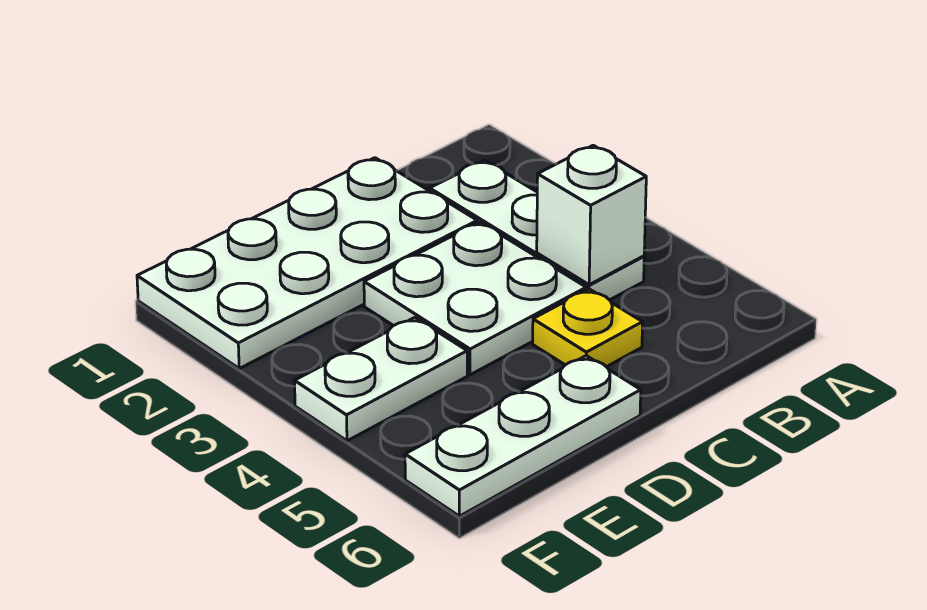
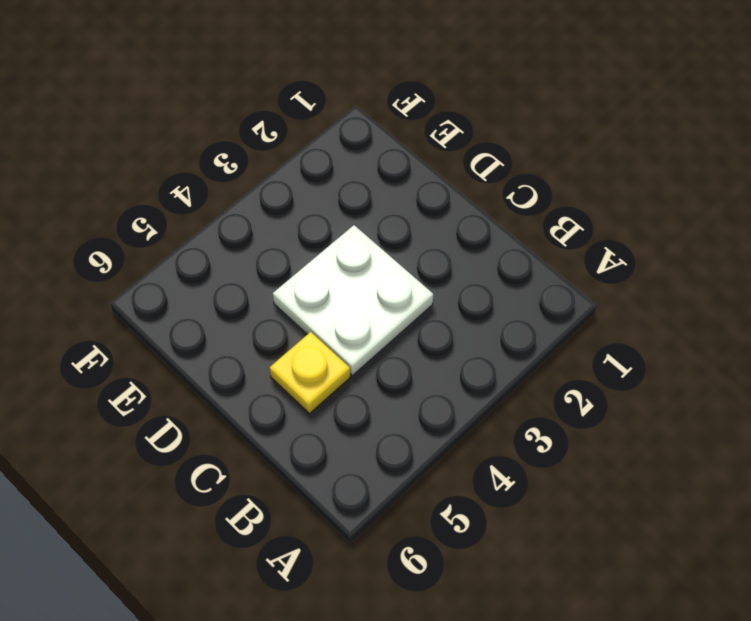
none -> white 1x3 plate [430,161,644,300]
none -> white 2x4 plate [137,158,477,368]

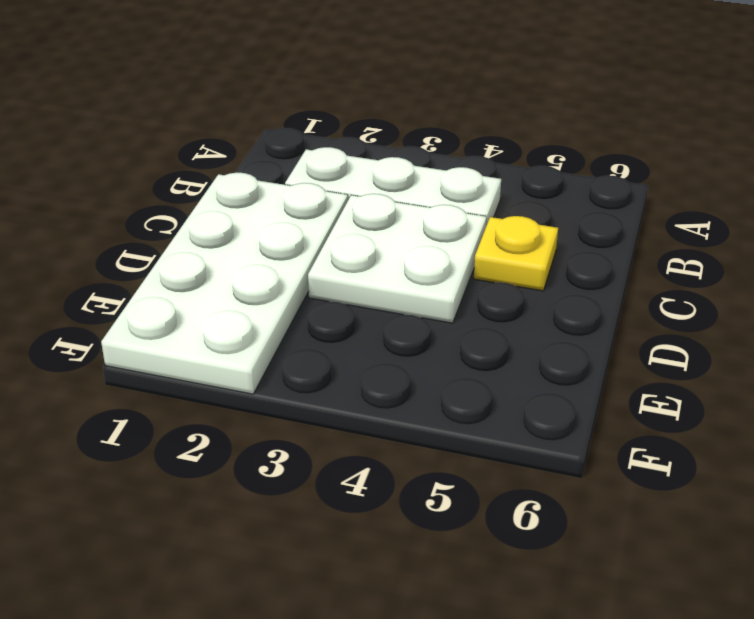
none -> white 1x3 plate [405,356,641,516]
none -> white 1x2 plate [295,318,467,441]

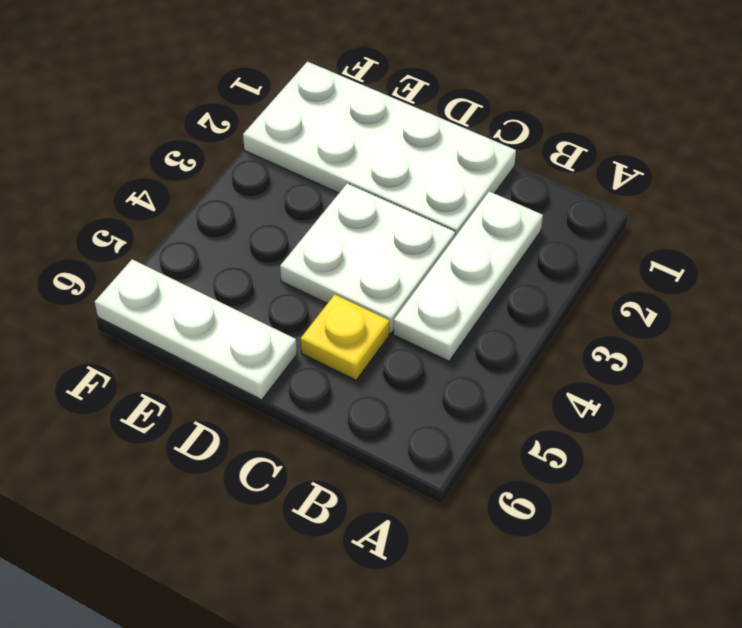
none -> white 1x2 plate [295,318,467,441]
none -> white 1x1 brick [537,145,646,285]

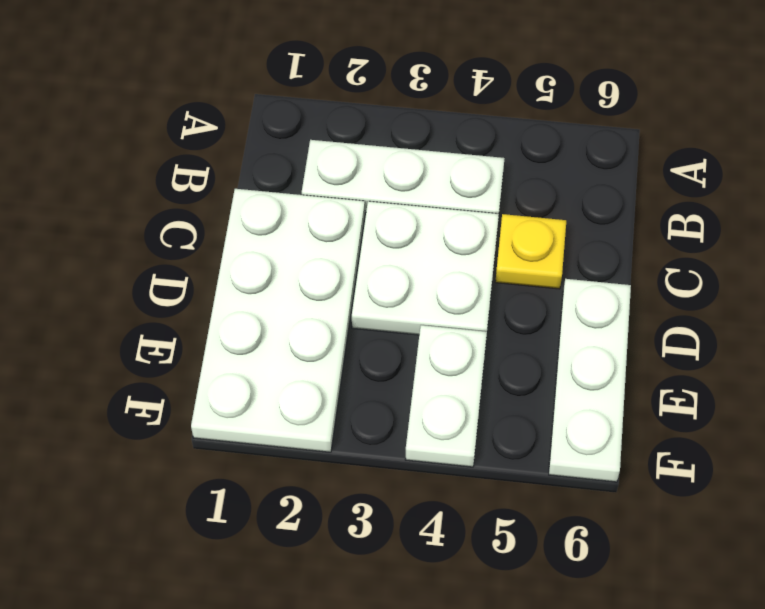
none -> white 1x1 brick [537,145,646,285]

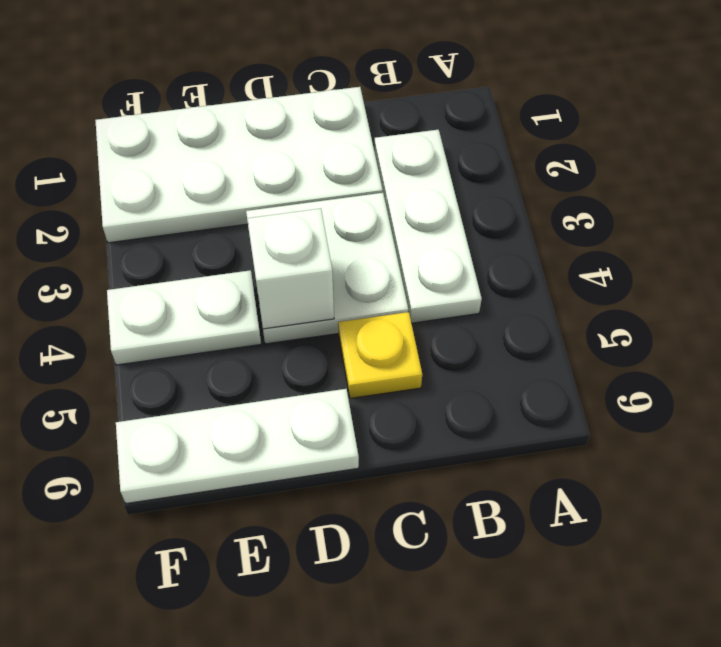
white 1x1 brick [247,209,334,329] -> white 1x1 brick moved to [537,145,646,285]

